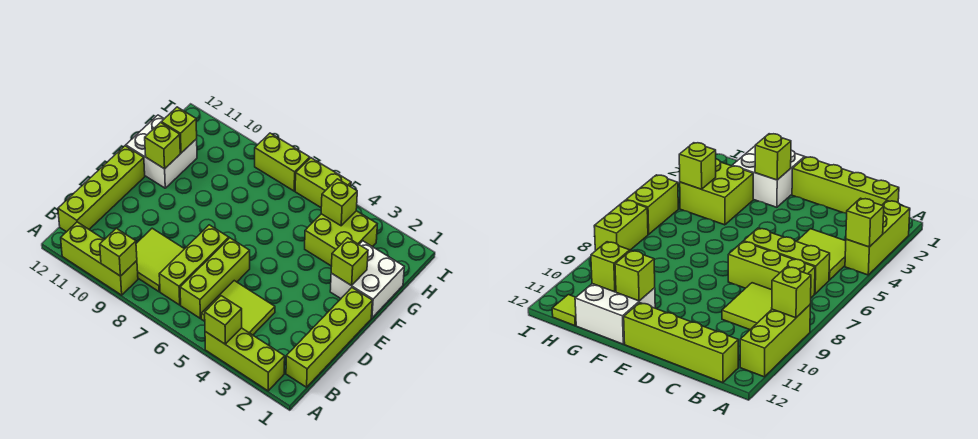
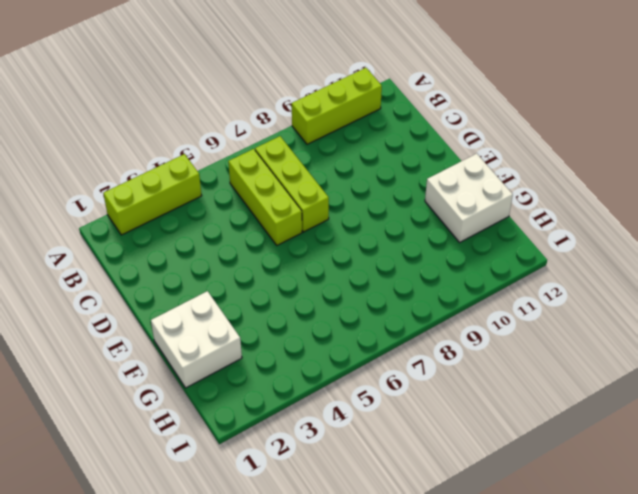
none -> lime 1x4 brick [286,288,372,387]
none -> lime 2x2 tile [201,281,275,335]
none -> lime 2x2 tile [136,228,184,292]

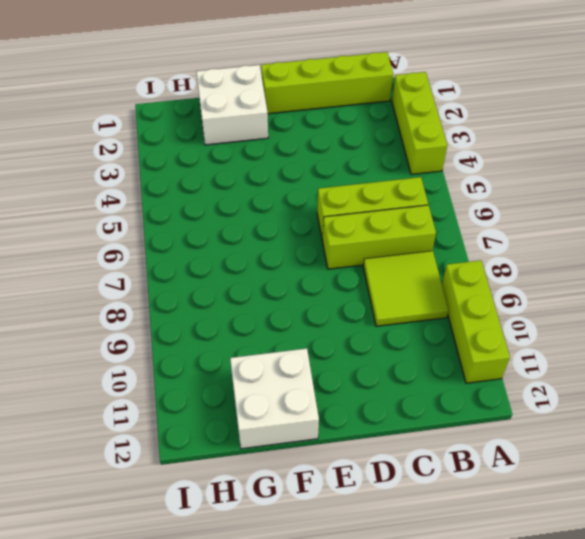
none -> lime 2x2 tile [201,281,275,335]
none -> lime 1x4 brick [58,146,145,232]
none -> lime 2x2 brick [305,211,377,266]

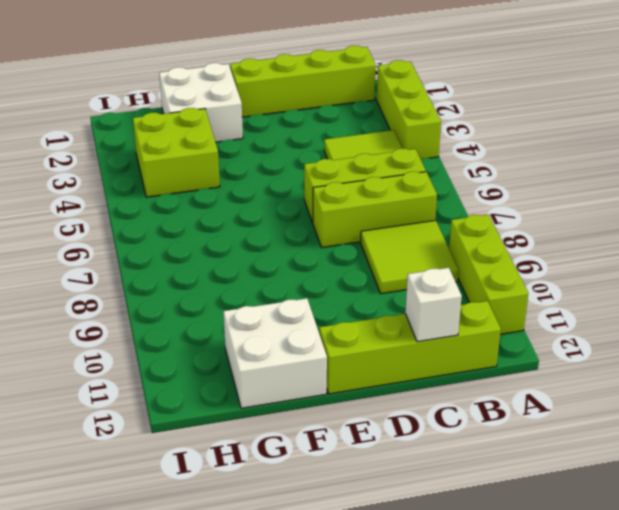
white 1x1 brick [405,268,462,342] -> none
none -> lime 1x1 tile [552,295,576,326]
none -> lime 1x2 brick [295,158,351,207]
none -> lime 1x2 brick [255,133,310,191]

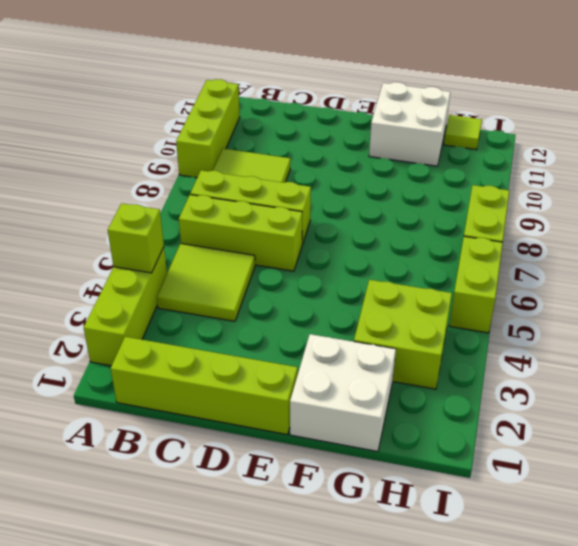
none -> lime 1x4 brick [58,146,145,232]
none -> lime 1x1 brick [100,228,137,276]
none -> lime 1x1 brick [331,238,368,286]

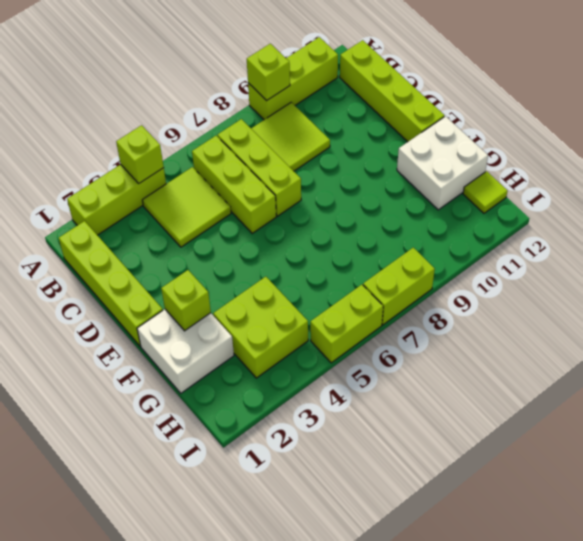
none -> lime 1x1 brick [145,123,180,169]
none -> lime 1x1 brick [161,107,197,153]
none -> lime 1x1 brick [321,179,357,226]

